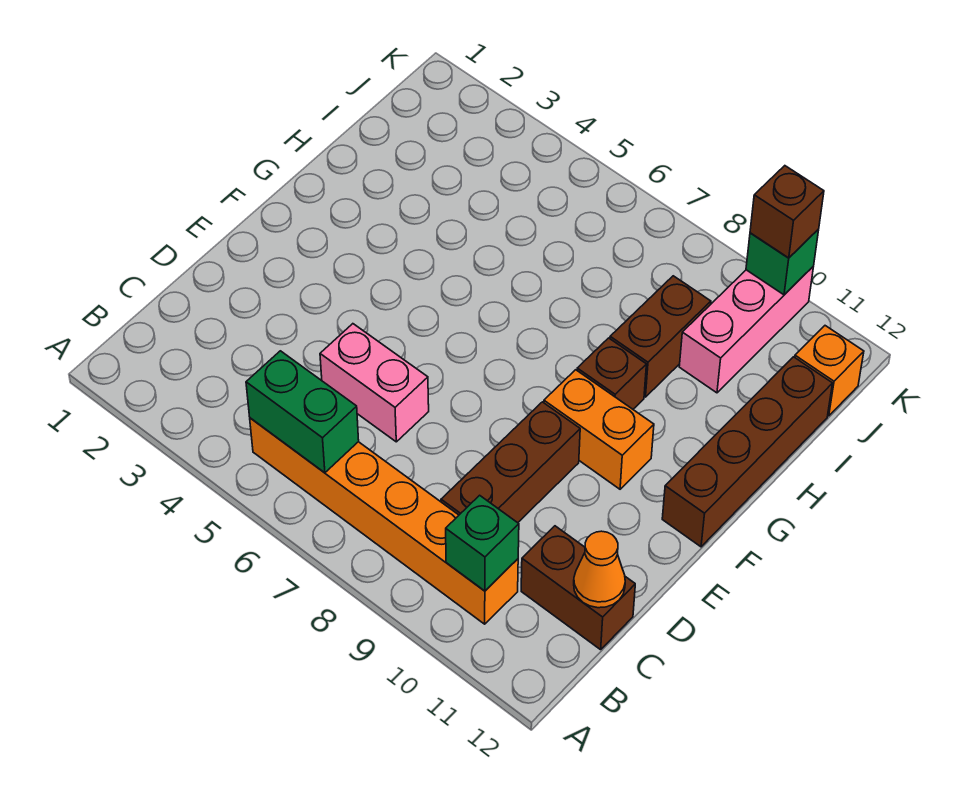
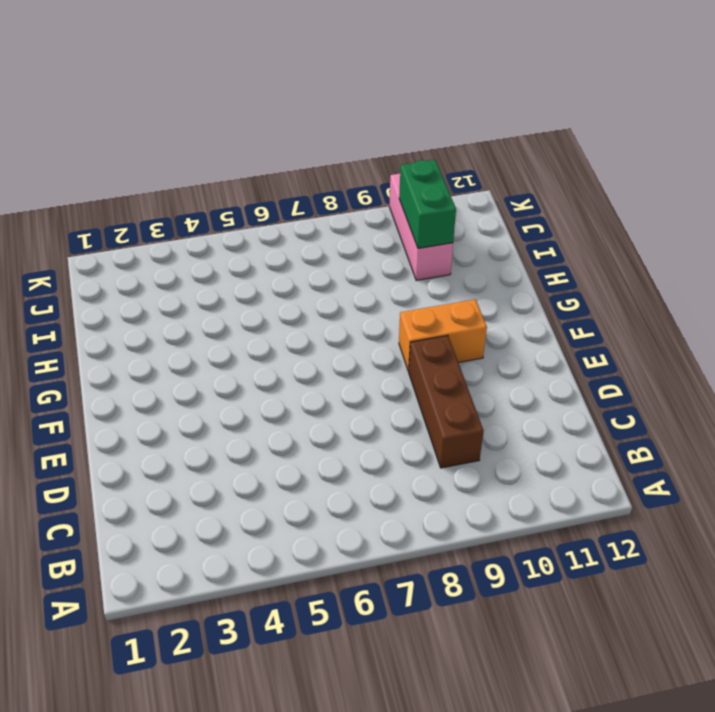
green 1x2 brick [399,160,456,248] -> green 1x2 brick turned to [246,351,359,473]
none -> orange 1x6 brick [250,418,518,624]
none -> brown 1x2 brick [521,526,635,650]
none -> pink 1x2 brick [320,324,429,442]

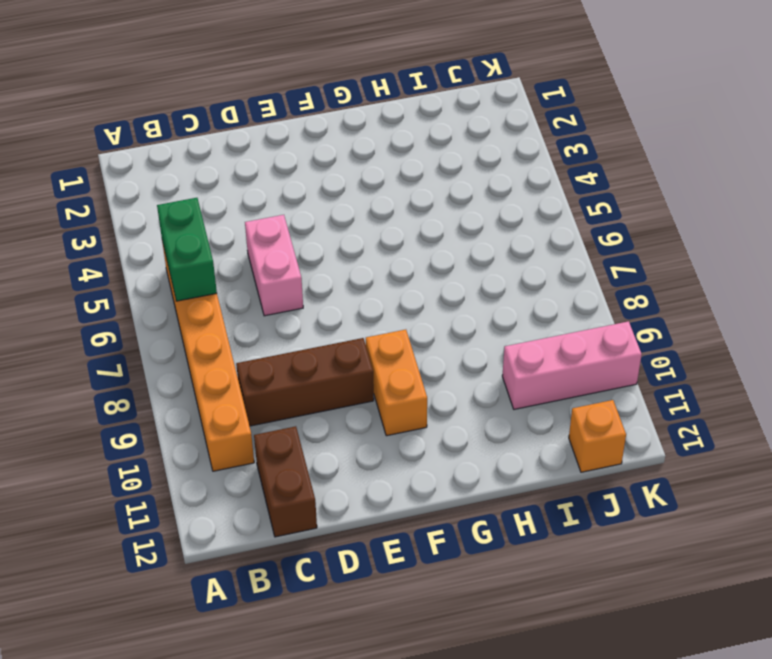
none -> brown 1x4 brick [662,357,833,547]
none -> brown 1x1 brick [577,338,646,409]
none -> brown 1x2 brick [610,276,711,397]

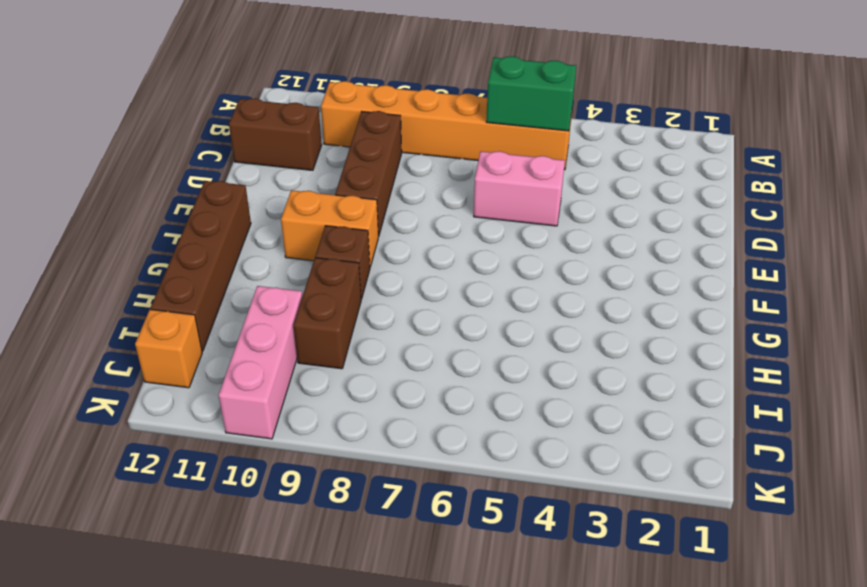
none -> green 1x1 brick [446,495,519,591]
none -> orange 1x1 cone [574,531,625,608]
none -> green 1x1 brick [746,229,819,295]

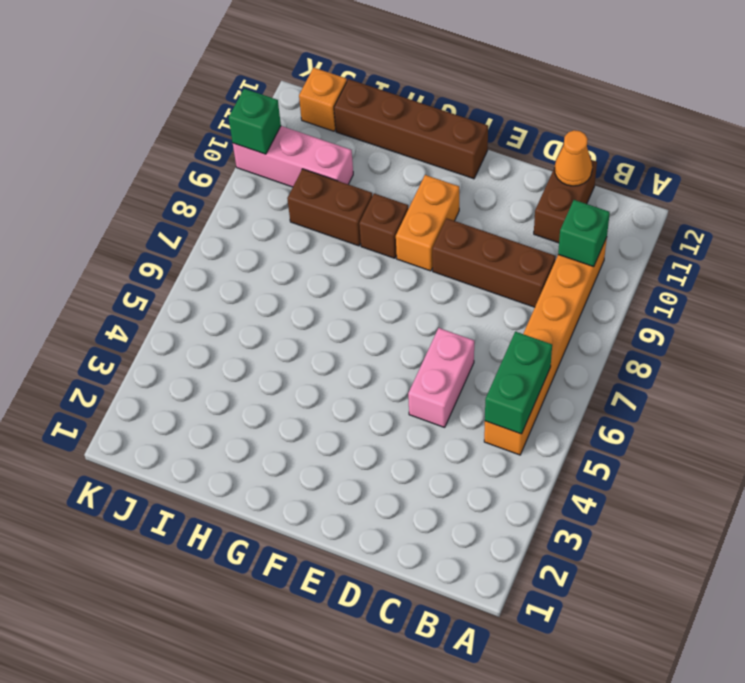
none -> brown 1x1 brick [750,166,824,258]

